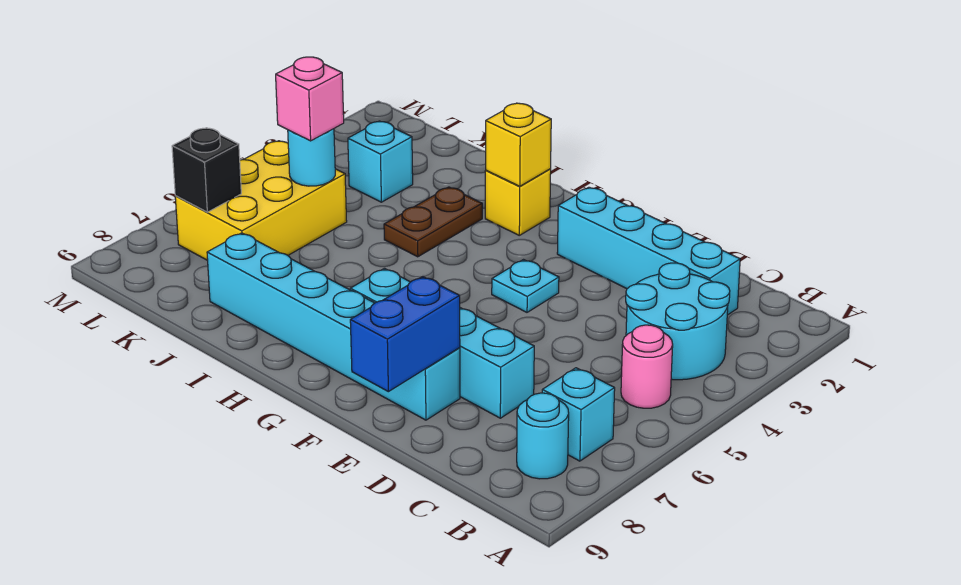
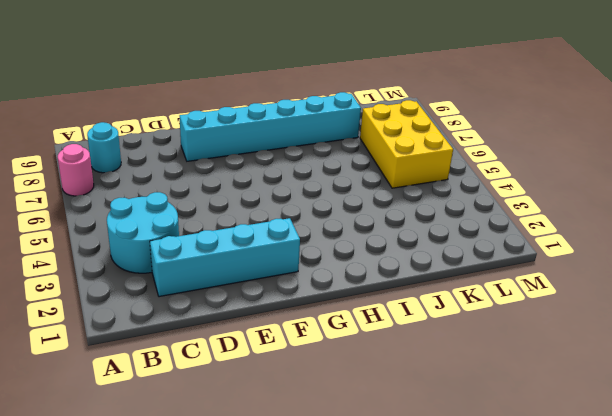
pink 1x1 round brick [58,144,94,196] -> pink 1x1 round brick moved to [621,325,673,408]
none -> cyan 1x1 brick [542,368,615,461]
none -> cyan 1x4 brick [350,268,534,418]
none -> cyan 1x1 plate [492,260,559,312]

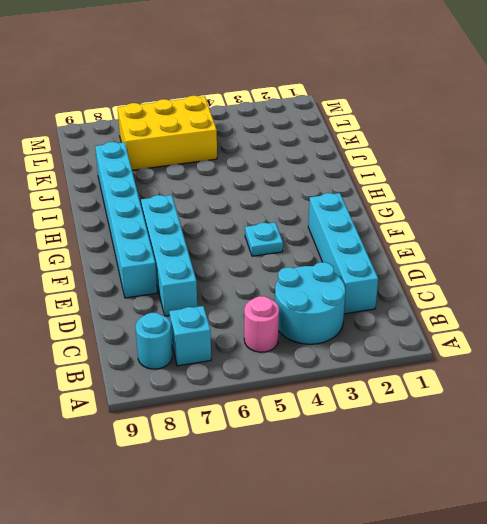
none -> yellow 1x1 brick [485,169,551,235]
none -> brown 1x2 plate [384,187,482,257]
none -> cyan 1x1 brick [348,121,413,202]

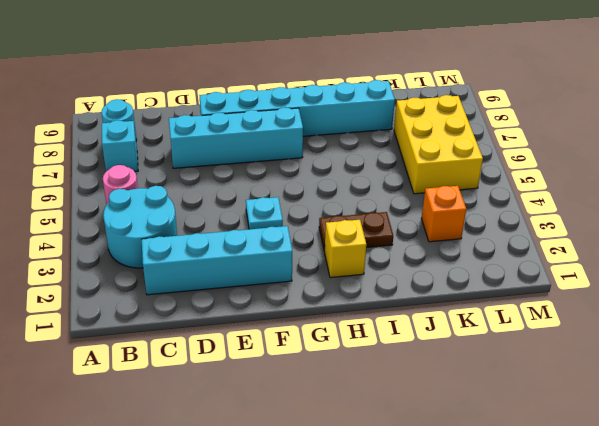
brown 1x2 plate [319,212,393,251] -> brown 1x2 plate turned to [384,187,482,257]
orange 1x1 brick [421,186,466,242] -> cyan 1x1 brick [348,121,413,202]
none -> blue 1x2 brick [350,277,460,392]
none -> yellow 1x1 brick [486,103,551,186]
none -> cyan 1x1 round brick [288,129,335,186]

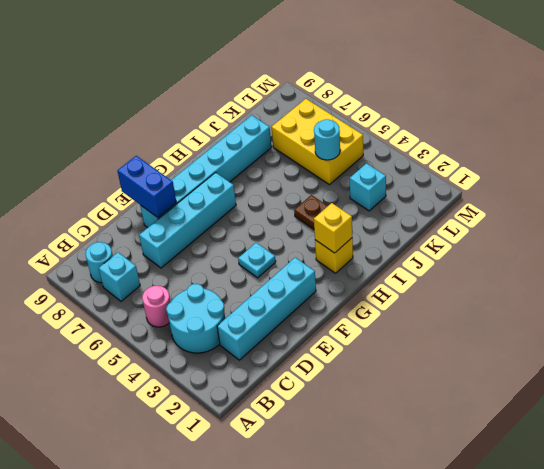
none -> black 1x1 brick [172,128,241,212]
none -> pink 1x1 brick [276,57,344,141]

